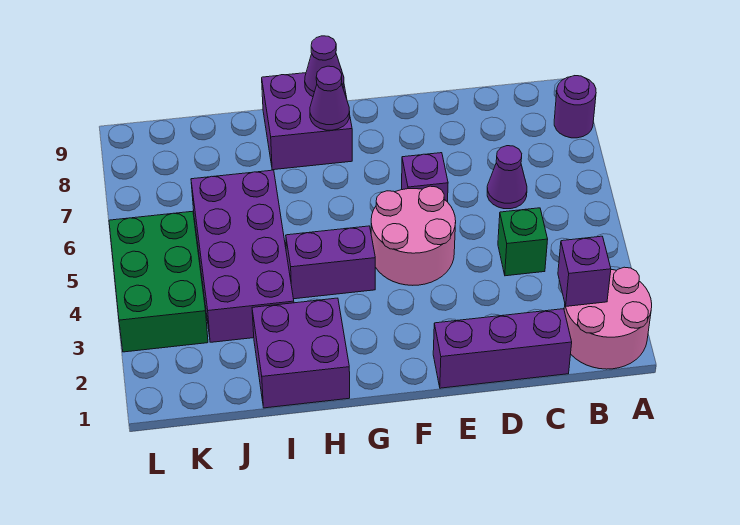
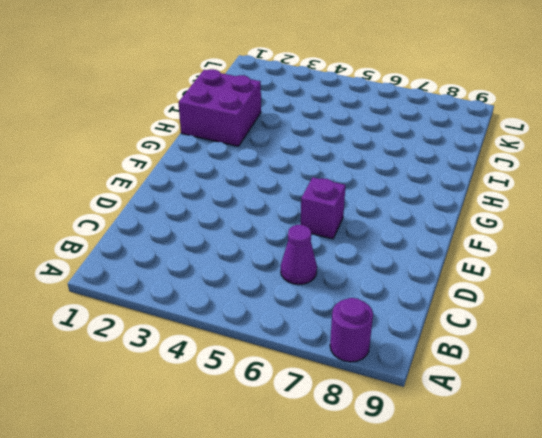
none -> pink 2x2 round brick [564,267,652,369]
none -> purple 1x3 brick [433,309,572,388]
none -> green 1x1 brick [498,208,548,276]

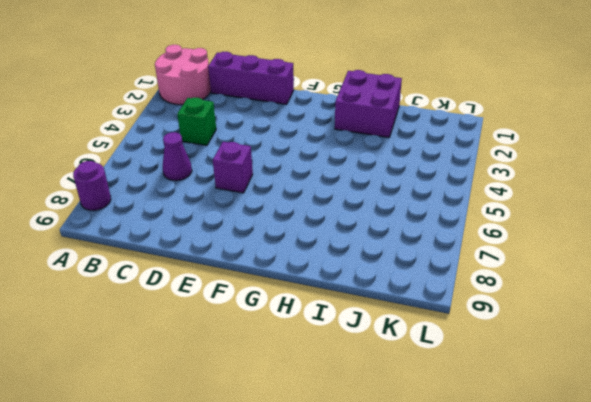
none -> pink 2x2 round brick [371,186,456,285]
none -> purple 1x2 brick [286,226,375,299]
none -> purple 2x2 brick [262,73,352,170]

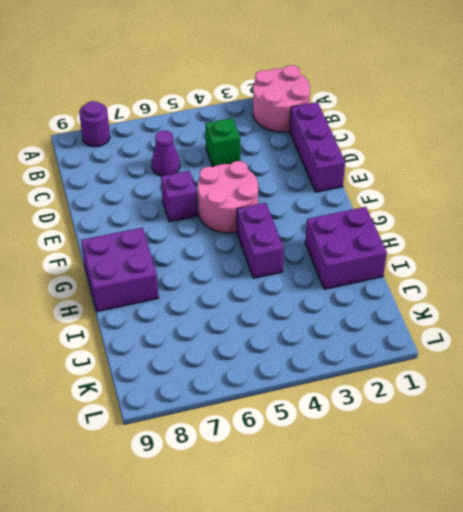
none -> purple 2x4 brick [191,170,294,342]
none -> green 2x3 brick [109,211,208,352]
none -> purple 1x1 brick [558,236,611,306]

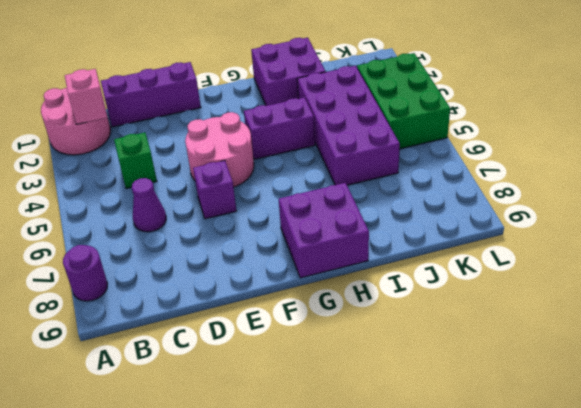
pink 1x1 brick [65,69,107,124] -> purple 1x1 brick [558,236,611,306]
none -> purple 1x1 cone [310,66,350,130]
none -> purple 1x1 cone [305,36,344,97]

